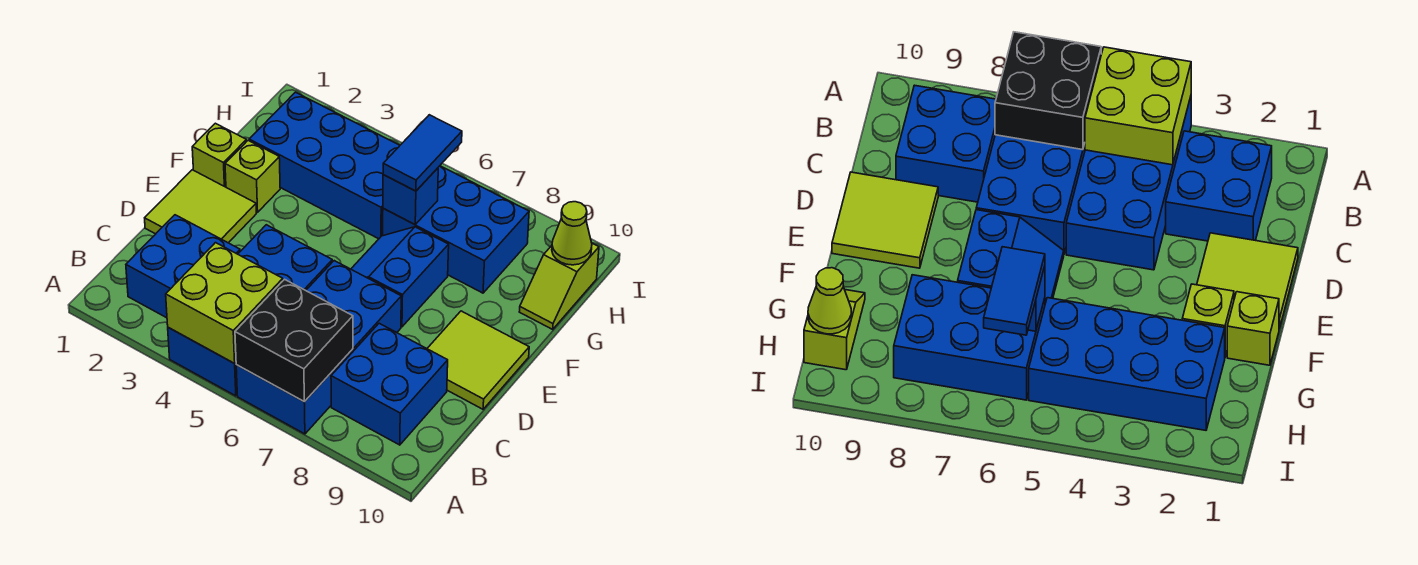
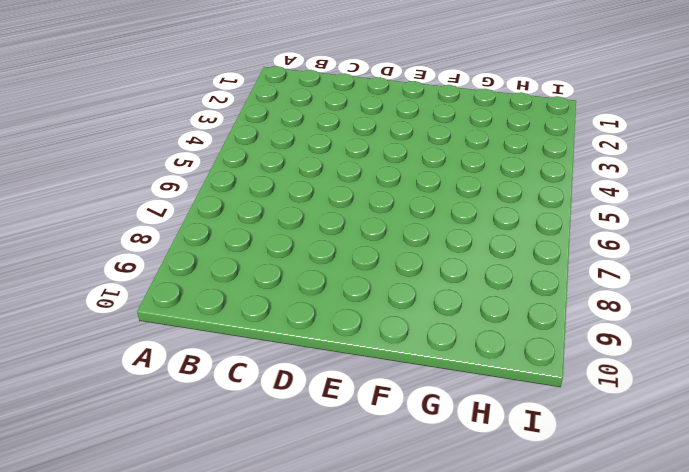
none -> blue 2x4 brick [168,225,332,396]
none -> blue 2x4 brick [236,261,401,434]
none -> blue 2x2 brick [126,215,240,318]

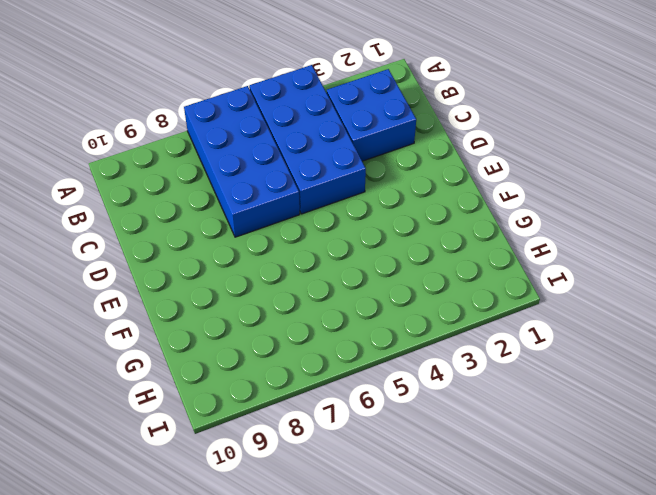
none -> blue 2x2 brick [331,323,448,445]
none -> lime 2x2 tile [145,170,256,243]
none -> lime 2x2 tile [427,311,529,409]

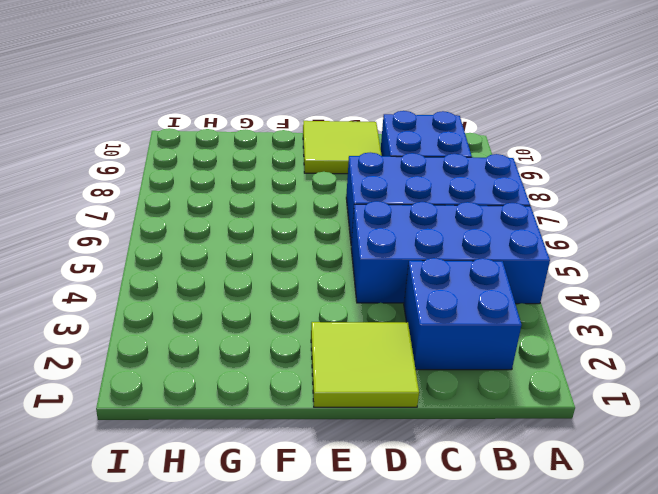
none -> blue 2x2 slope [351,227,449,327]
none -> lime 1x1 brick [192,123,247,187]
none -> lime 1x1 brick [225,140,280,212]

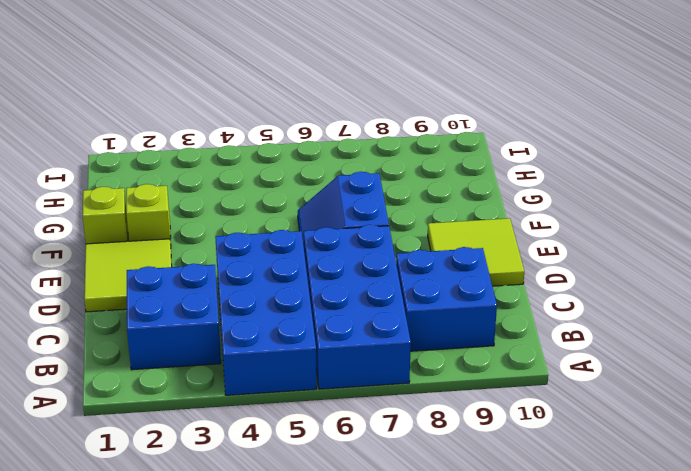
none -> blue 2x4 brick [249,92,400,239]
none -> blue 2x3 brick [383,166,529,293]
none -> lime 1x2 slope [519,243,599,329]

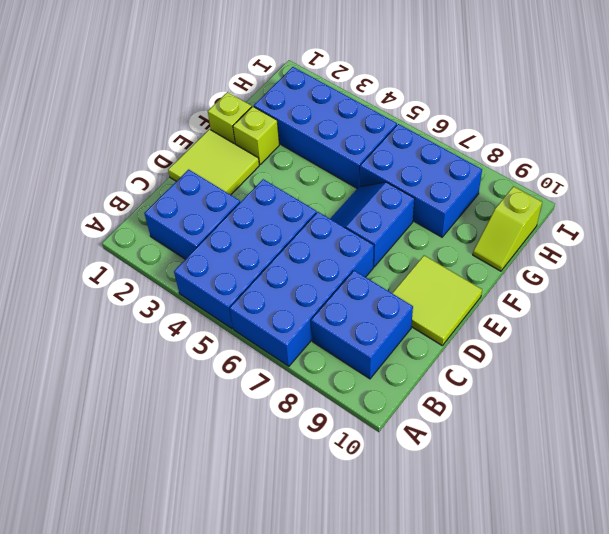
none -> lime 2x2 brick [166,243,283,363]
none -> black 2x2 brick [235,279,353,402]
none -> blue 1x1 brick [383,168,438,224]

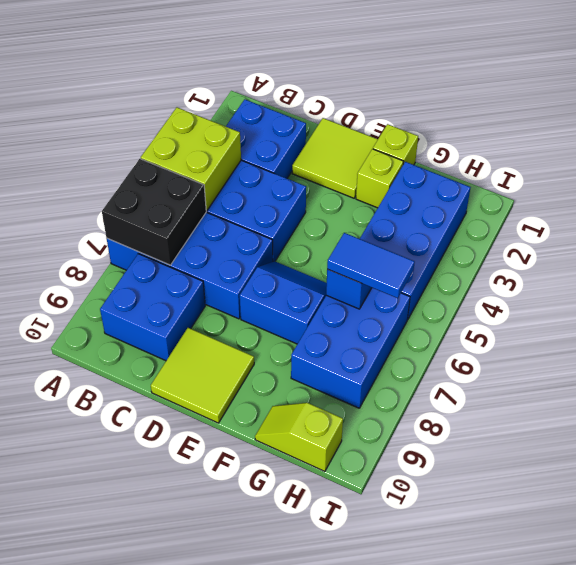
none -> lime 1x1 cone [552,202,592,265]

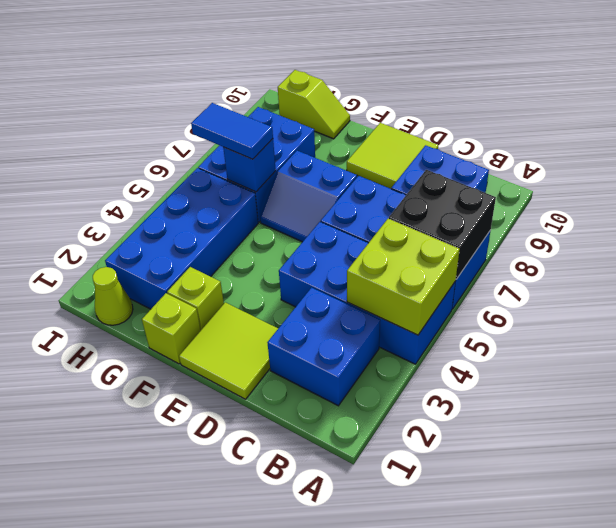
lime 1x1 cone [93,267,133,325] -> lime 1x1 cone moved to [552,202,592,265]

